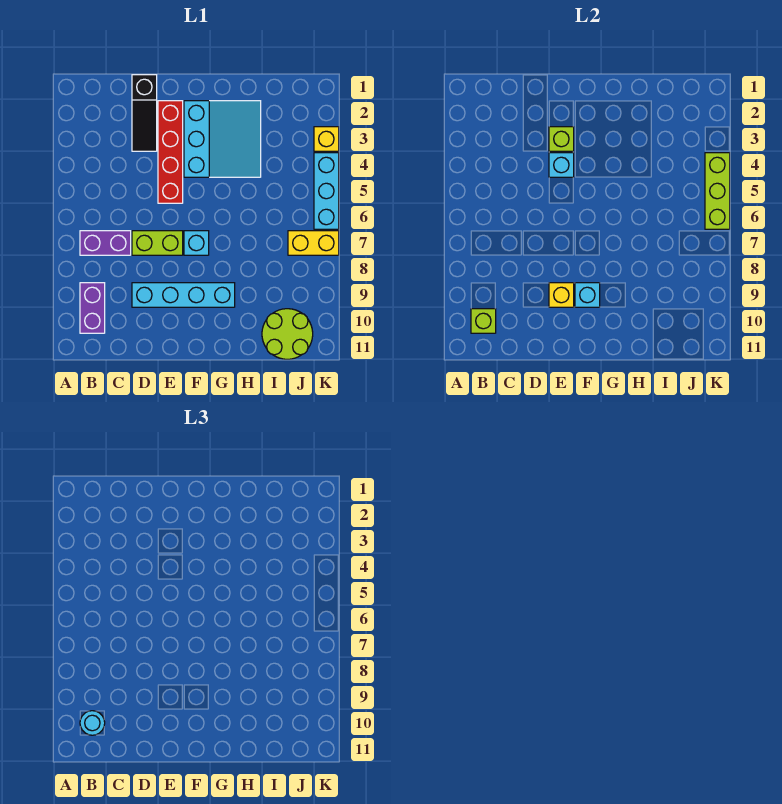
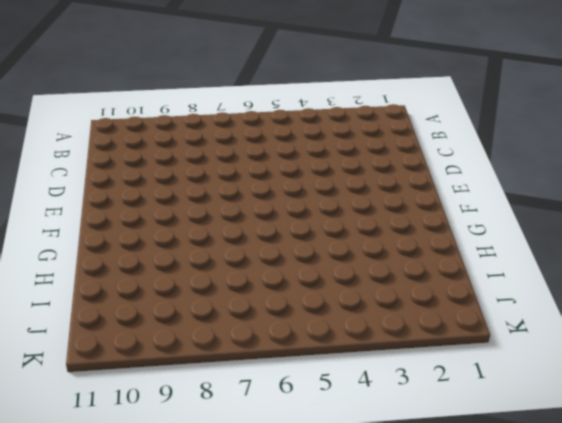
none -> purple 1x2 brick [80,231,131,255]
none -> purple 1x2 brick [80,283,105,333]
none -> black 1x3 slope [132,75,157,151]

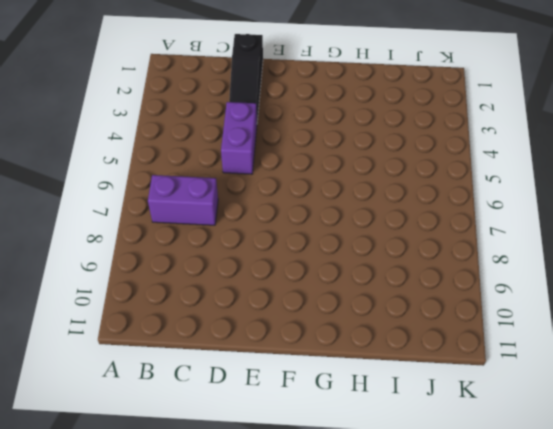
purple 1x2 brick [221,102,257,174] -> purple 1x2 brick moved to [80,283,105,333]
none -> lime 1x2 brick [132,231,183,255]
none -> cyan 1x4 brick [132,283,235,307]
none -> red 1x4 brick [158,101,183,203]

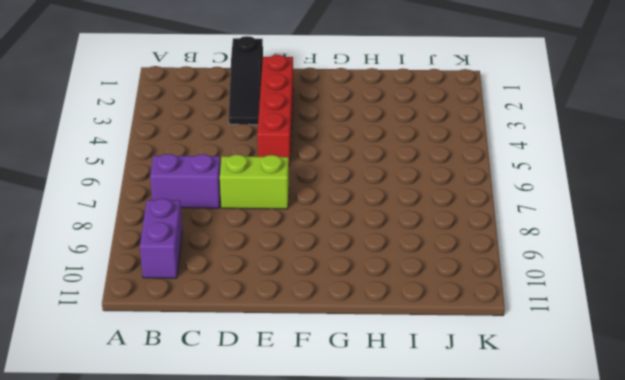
none -> cyan 1x4 brick [132,283,235,307]
none -> cyan 3x3 slope [184,101,261,177]
none -> cyan 1x1 brick [184,231,209,255]

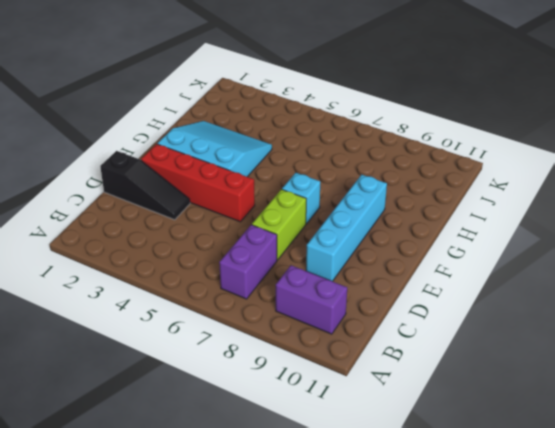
none -> lime 2x2 round brick [262,309,313,359]
none -> yellow 1x2 brick [288,231,339,255]
none -> yellow 1x1 brick [314,127,339,151]

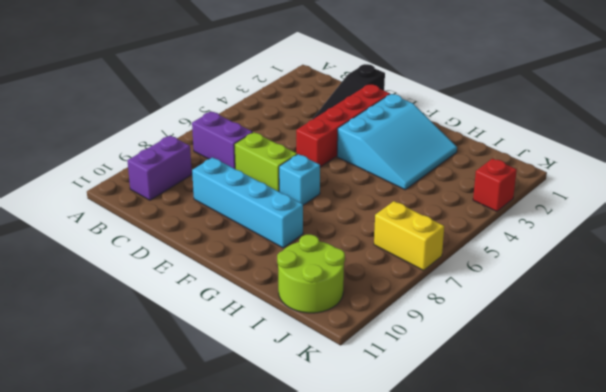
red 1x1 brick [473,159,517,211] -> yellow 1x1 brick [314,127,339,151]
none -> cyan 1x3 brick [314,153,339,229]
none -> lime 1x1 brick [471,309,496,333]
none -> lime 1x1 brick [549,127,574,151]

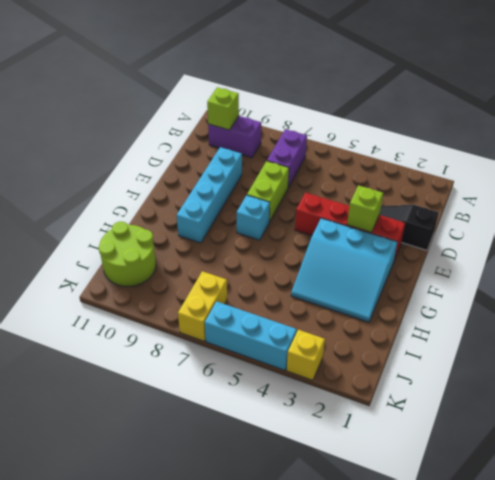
none -> cyan 1x1 brick [549,153,574,177]
none -> yellow 1x1 brick [549,283,574,307]
none -> cyan 1x1 brick [575,283,600,307]

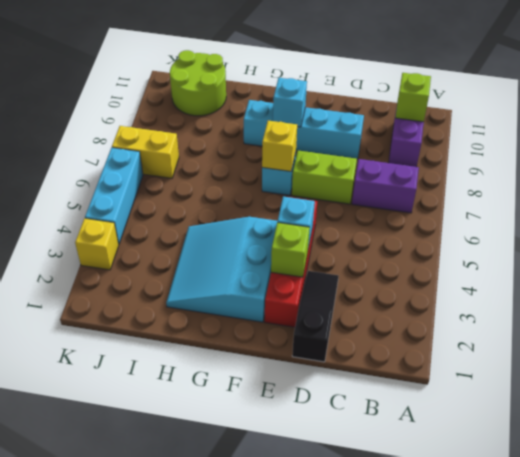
yellow 1x1 brick [262,121,297,171] -> yellow 1x1 brick moved to [549,283,574,307]
none -> lime 1x3 brick [705,153,730,229]
none -> cyan 1x1 round brick [80,711,105,735]

